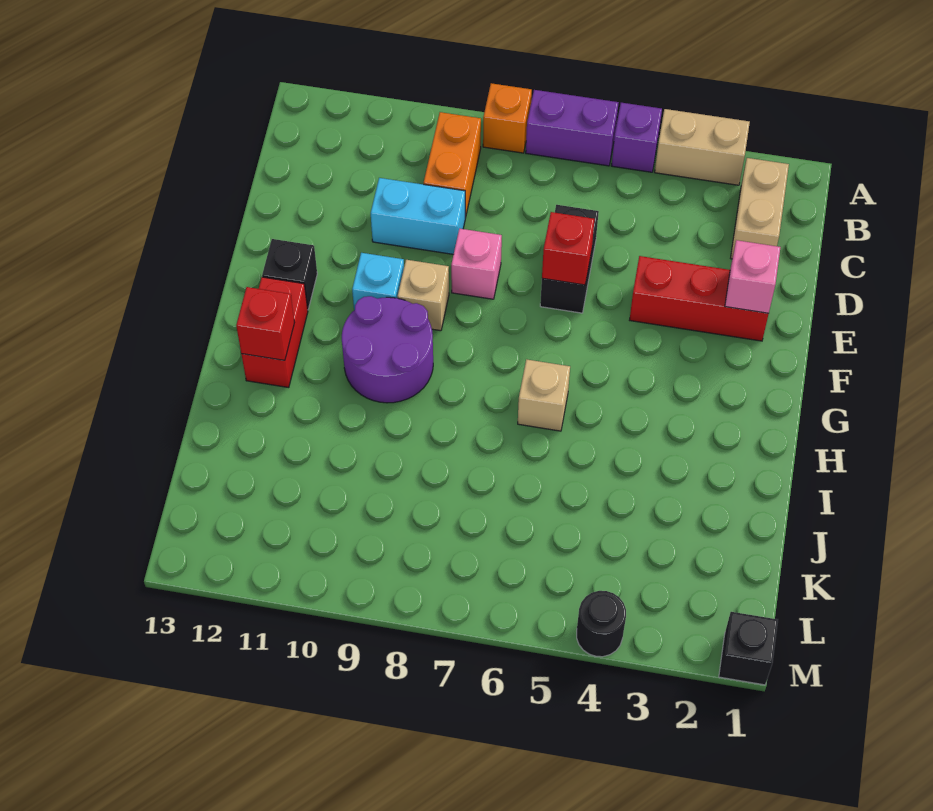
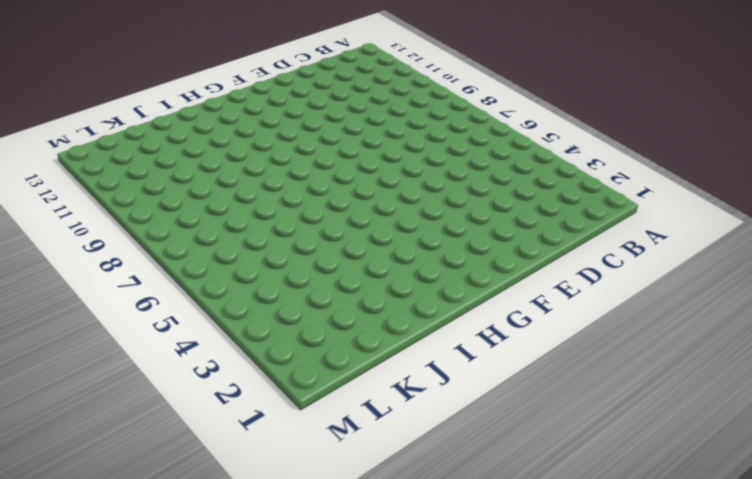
none -> tan 1x2 brick [655,109,750,185]
none -> purple 1x1 brick [612,103,662,172]
none -> purple 1x2 brick [526,90,619,166]

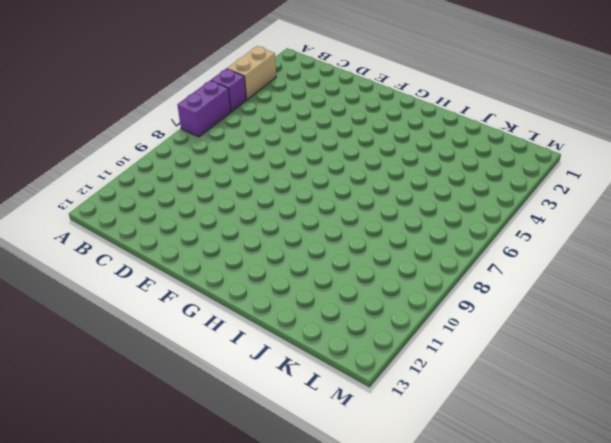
none -> orange 1x1 brick [483,83,532,153]
none -> tan 1x2 brick [731,158,789,259]
none -> orange 1x2 brick [424,112,481,218]

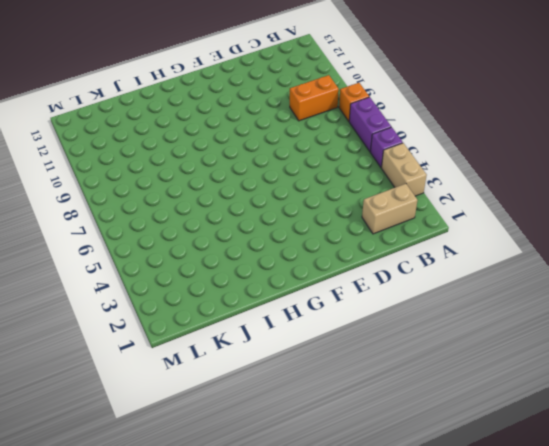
none -> black 1x2 brick [540,205,599,313]
none -> cyan 1x2 brick [371,178,465,254]
none -> red 1x3 brick [630,256,768,341]

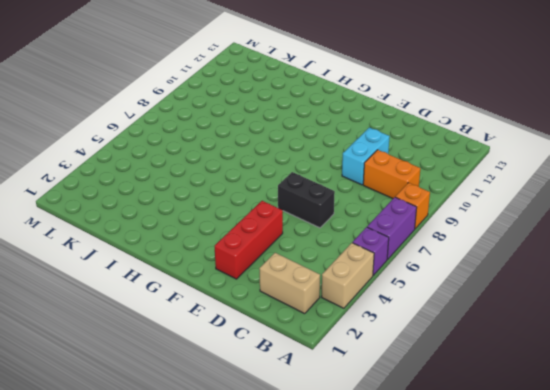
none -> pink 1x1 brick [451,229,502,299]
none -> tan 1x1 brick [398,260,449,331]
none -> cyan 1x1 brick [352,253,404,310]

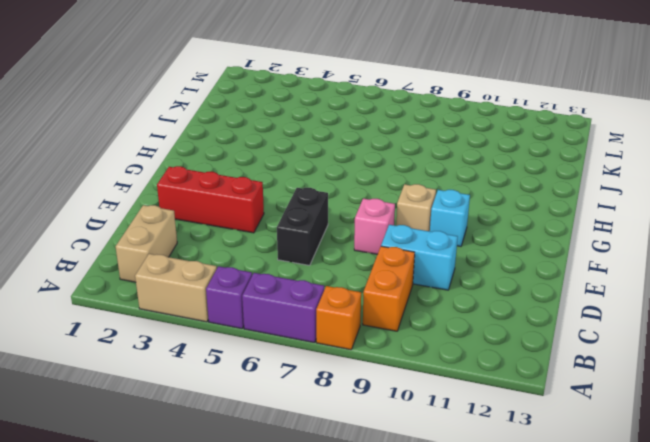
none -> black 1x1 brick [262,239,317,309]
none -> purple 2x2 round brick [342,296,433,403]
none -> red 1x2 brick [241,277,308,388]

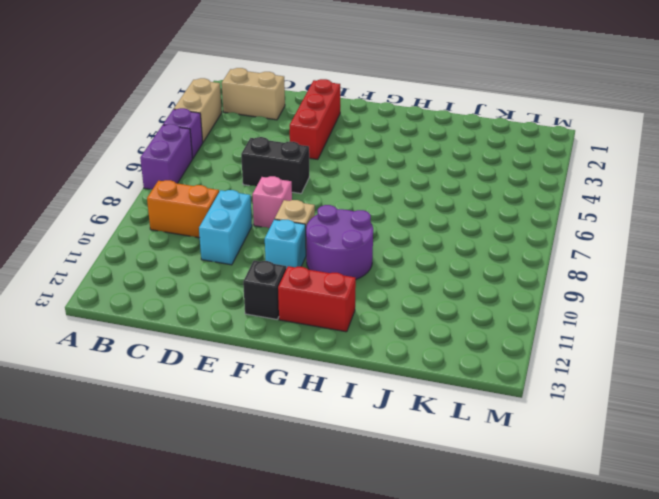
none -> orange 1x1 brick [483,83,532,153]
none -> tan 1x1 brick [518,359,570,431]
none -> black 1x1 brick [719,612,778,685]

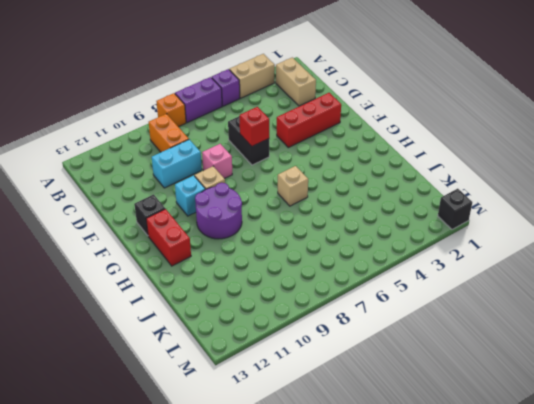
none -> black 1x1 round brick [577,591,626,657]
none -> pink 1x1 brick [725,240,781,313]
none -> red 1x1 brick [236,287,295,360]

